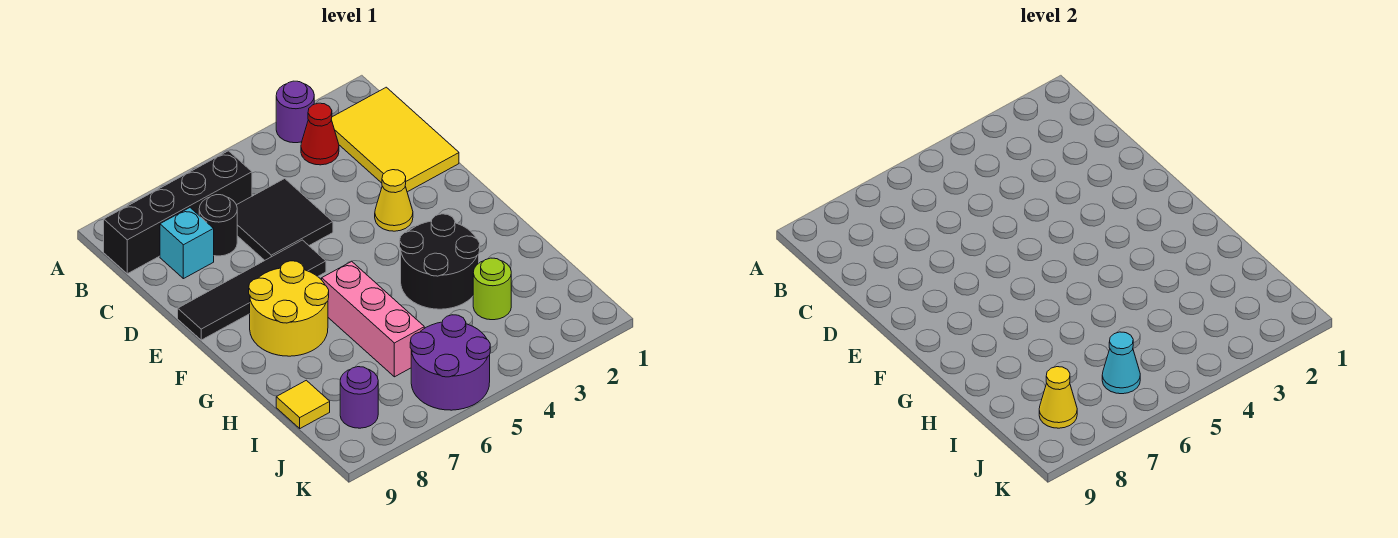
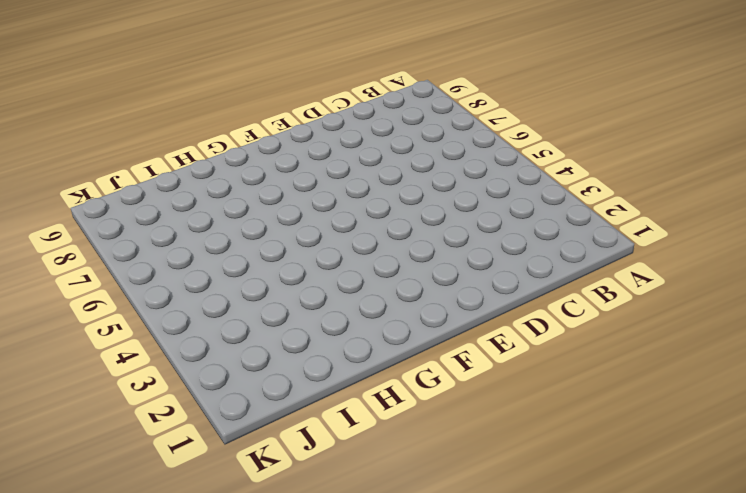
none -> purple 1x1 round brick [276,81,314,143]
none -> yellow 2x3 tile [331,87,459,192]
none -> red 1x1 cone [301,103,339,165]

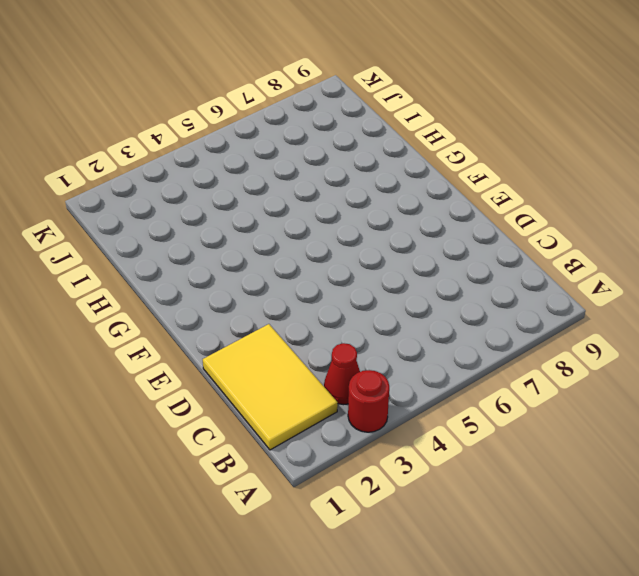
red 1x1 round brick [348,370,389,432] -> purple 1x1 round brick [276,81,314,143]
none -> black 1x4 brick [104,151,252,274]
none -> black 2x2 tile [237,179,333,260]
none -> black 1x1 round brick [199,195,237,256]

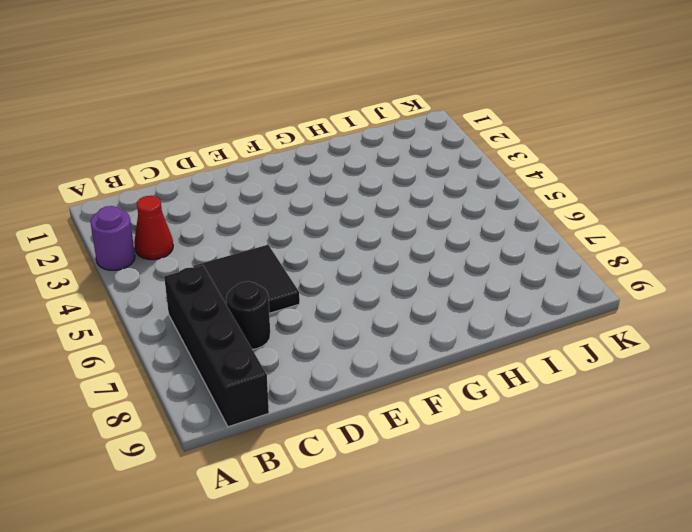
none -> yellow 2x3 tile [331,87,459,192]
none -> cyan 1x1 brick [160,208,214,279]
none -> yellow 1x1 cone [375,170,413,231]

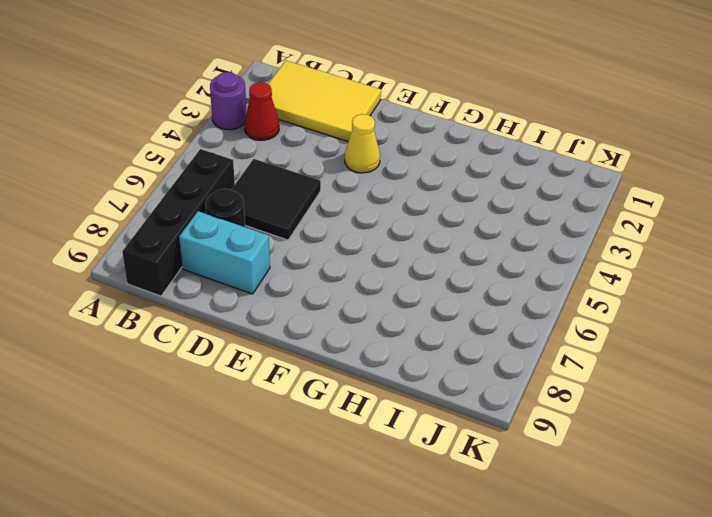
cyan 1x2 brick [179,211,270,294] -> cyan 1x1 brick [160,208,214,279]
none -> black 1x4 tile [178,240,326,340]
none -> yellow 2x2 round brick [249,261,329,356]
none -> black 2x2 round brick [400,214,480,309]

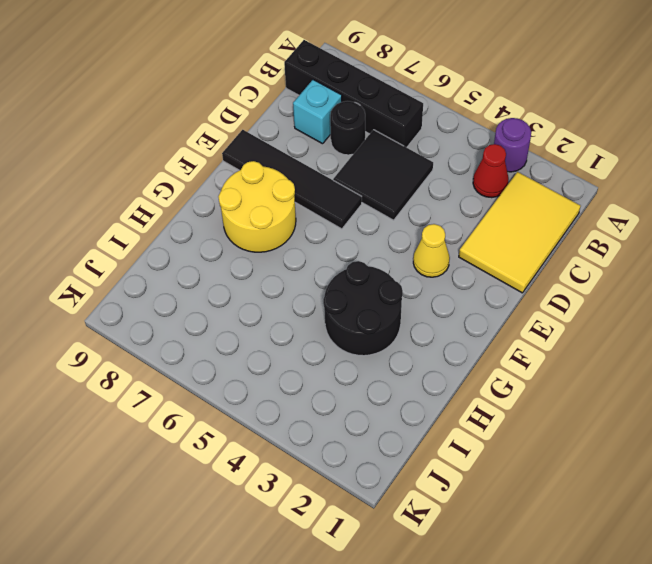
none -> pink 1x3 brick [322,261,424,377]
none -> lime 1x1 round brick [473,258,511,320]
none -> yellow 1x1 tile [276,380,330,428]

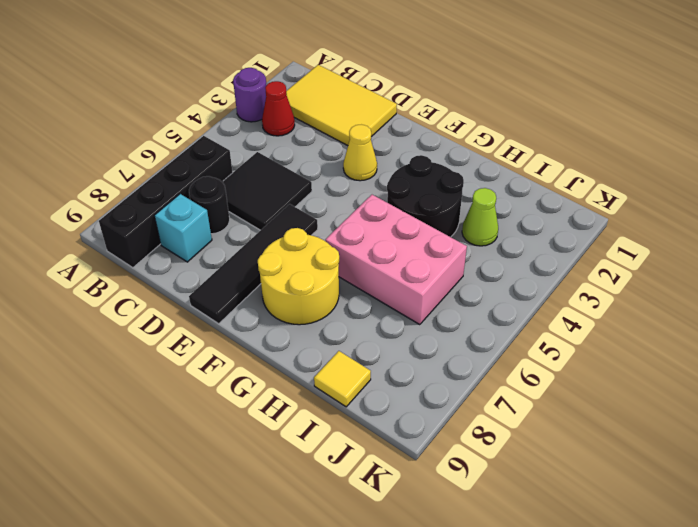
pink 2x3 brick [325,195,467,325] -> pink 1x3 brick [322,261,424,377]
lime 1x1 cone [462,188,498,246] -> lime 1x1 round brick [473,258,511,320]
none -> purple 2x2 round brick [410,315,490,410]
none -> purple 1x1 round brick [340,367,378,428]
none -> cyan 1x1 cone [1102,332,1140,394]

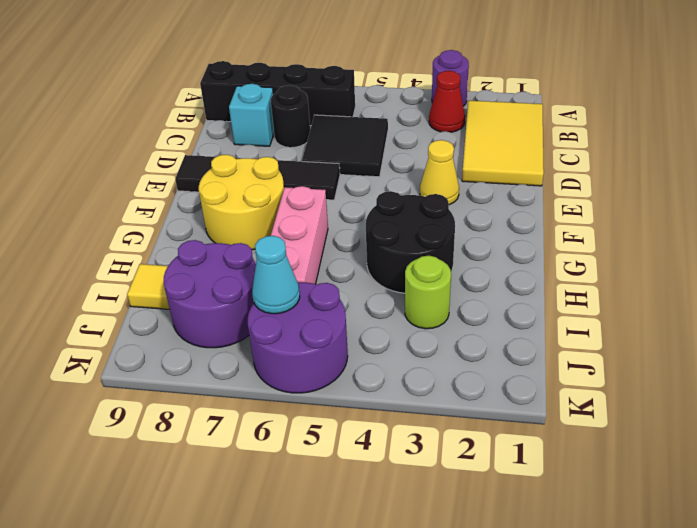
purple 2x2 round brick [164,240,256,348] -> purple 1x1 round brick [340,367,378,428]
none -> yellow 1x1 cone [1039,367,1077,428]

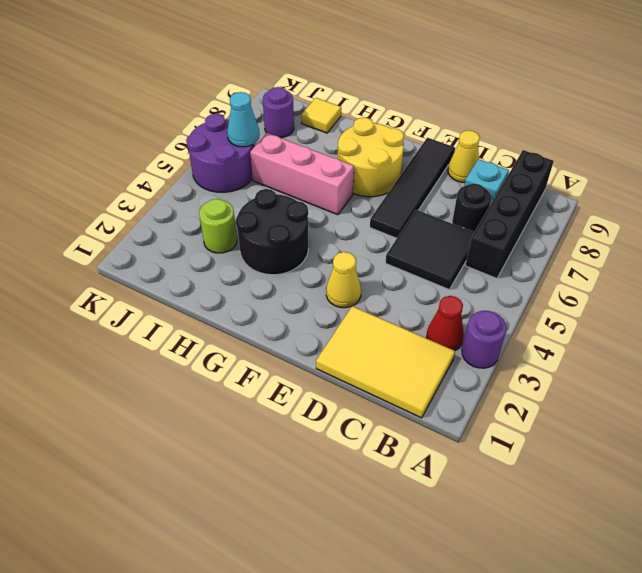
yellow 1x1 cone [448,130,480,182] -> yellow 1x1 cone moved to [1039,367,1077,428]

